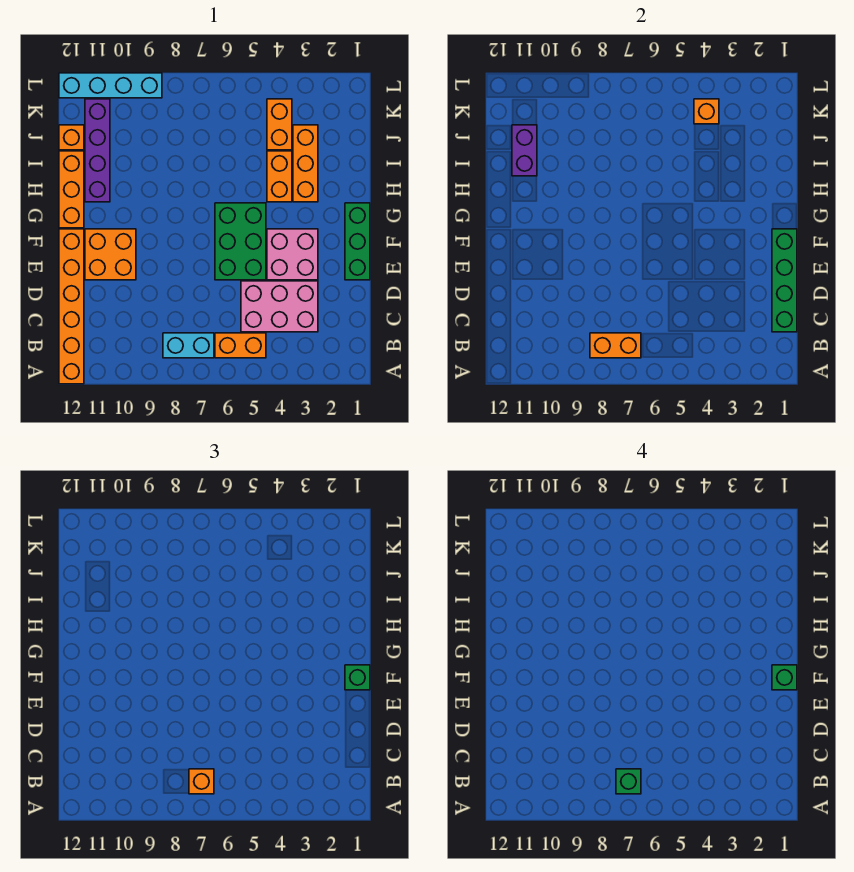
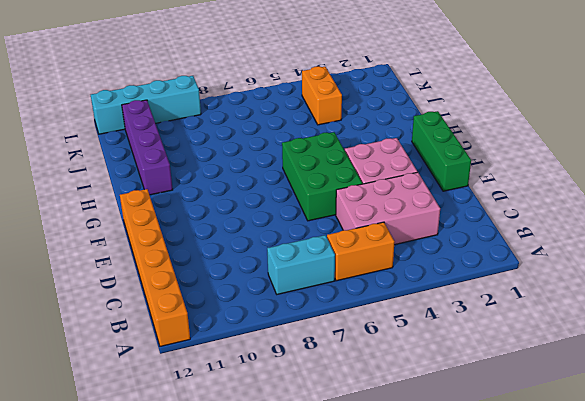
none -> orange 2x2 brick [85,229,136,280]
none -> orange 1x3 brick [59,151,84,228]
none -> orange 1x3 brick [293,125,318,202]

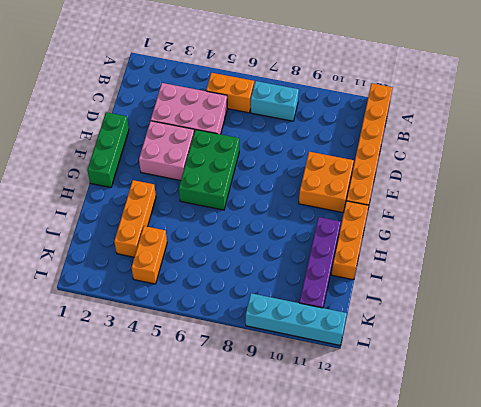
none -> orange 1x2 brick [267,151,292,202]
none -> orange 1x1 brick [59,125,84,150]
none -> orange 1x2 brick [590,333,641,358]

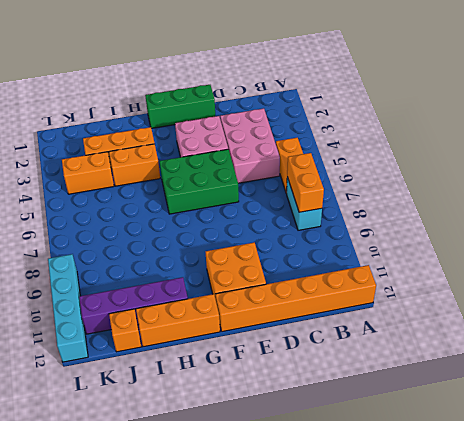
none -> green 1x4 brick [772,229,797,332]
none -> purple 1x2 brick [512,125,537,176]
none -> orange 1x1 brick [694,99,719,124]

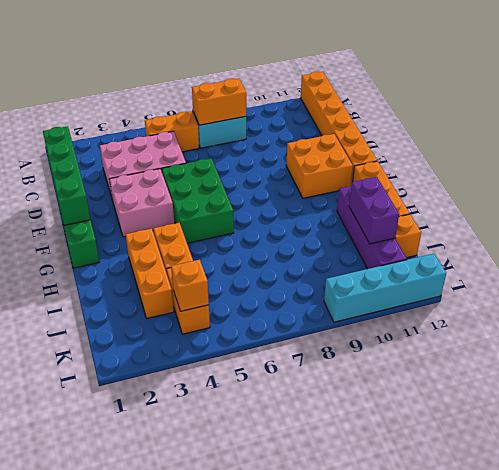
none -> orange 1x1 brick [189,769,214,794]
none -> green 1x1 brick [345,665,370,690]
none -> green 1x1 brick [616,769,641,794]

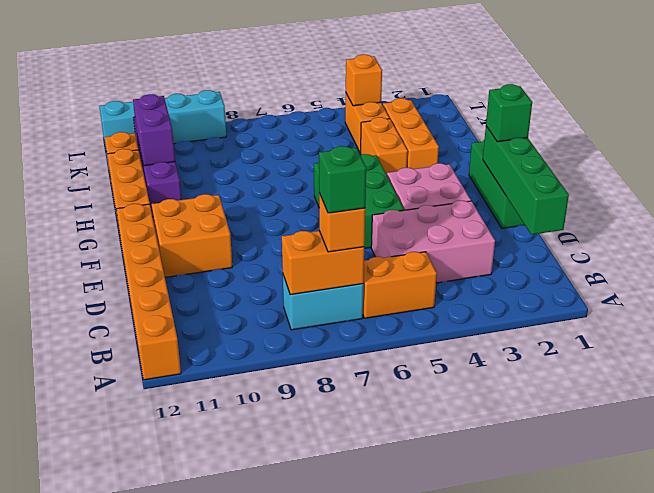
none -> green 1x1 brick [772,665,797,690]

